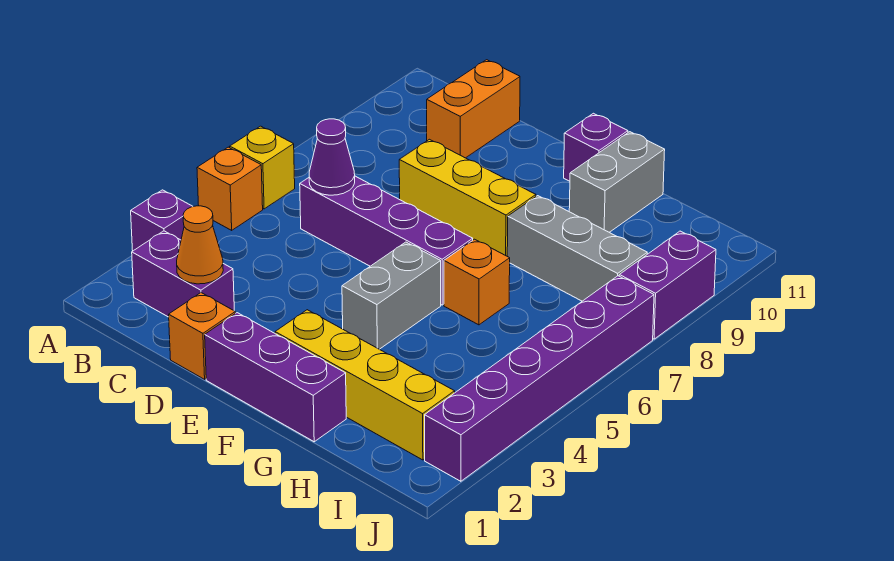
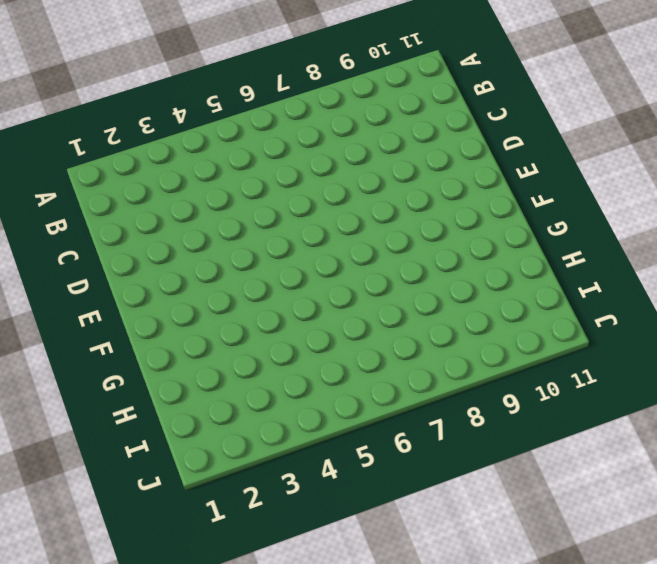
none -> purple 1x1 brick [131,190,193,251]
none -> orange 1x1 brick [197,147,263,230]
none -> yellow 1x1 brick [230,126,295,209]

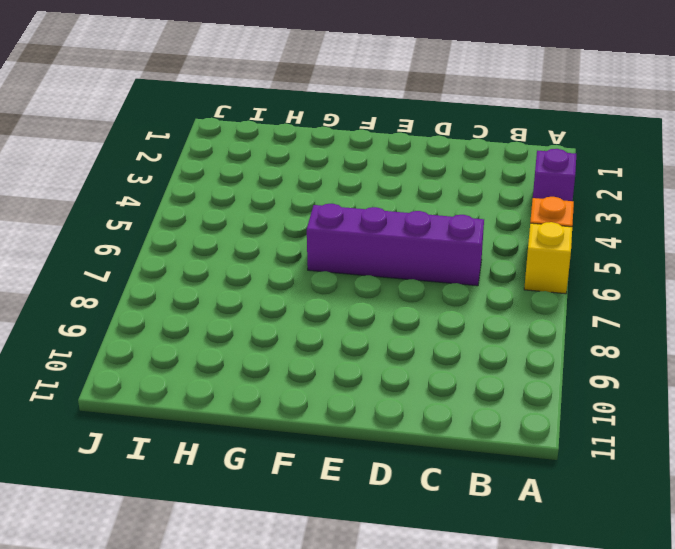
none -> purple 1x2 brick [132,231,234,317]
none -> orange 1x2 brick [427,60,520,158]
none -> orange 1x1 brick [169,293,235,379]

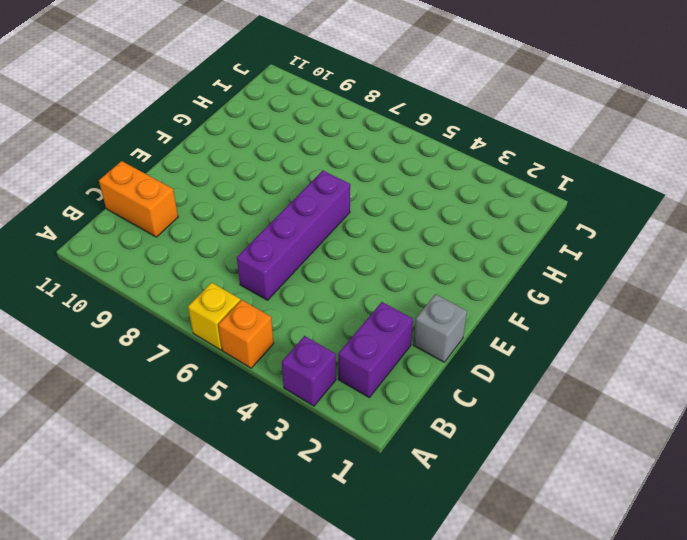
grey 1x1 brick [413,294,467,362] -> orange 1x1 brick [169,293,235,379]
none -> yellow 1x3 brick [399,139,536,256]
none -> purple 1x3 brick [205,313,346,442]
none -> yellow 1x4 brick [275,310,455,460]

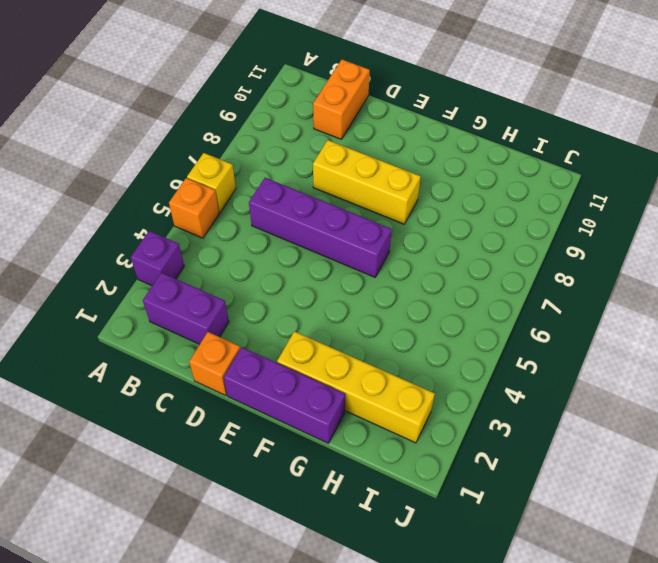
none -> grey 1x2 brick [342,242,441,349]
none -> purple 1x1 brick [564,113,628,181]
none -> orange 1x1 brick [444,239,510,325]

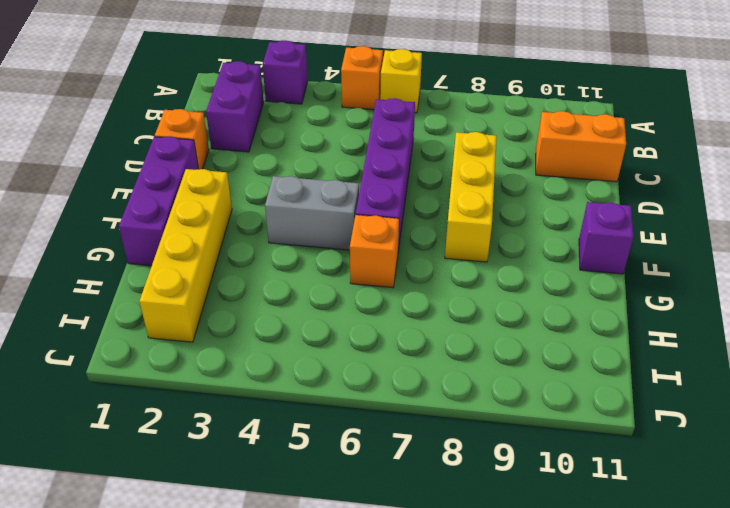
none -> grey 1x3 brick [507,196,647,301]
none -> grey 1x2 brick [569,132,665,232]
none -> purple 1x6 brick [425,276,654,481]

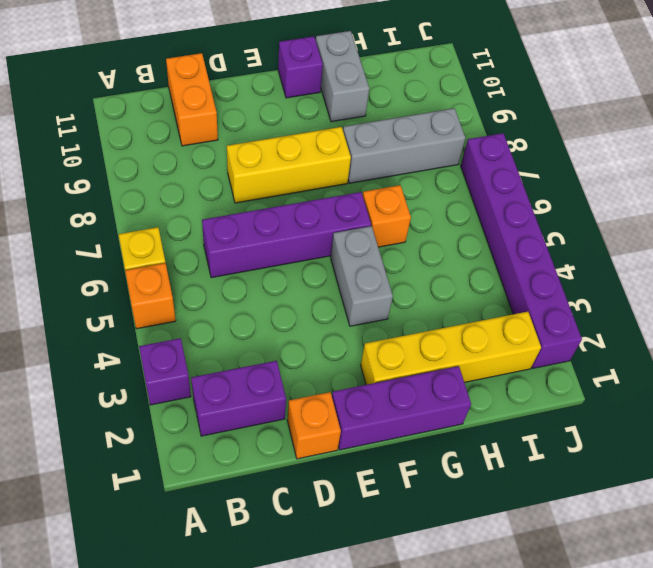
none -> purple 1x2 brick [619,231,716,339]
none -> orange 1x1 cone [177,206,223,284]
none -> purple 1x1 cone [309,119,355,195]

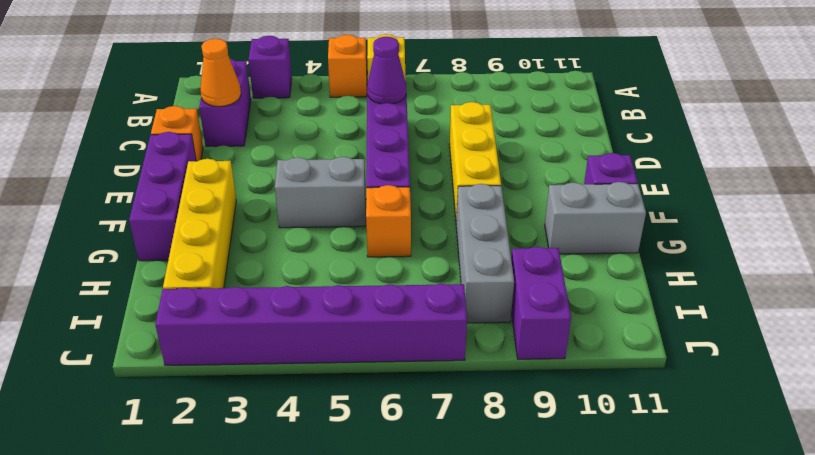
purple 1x2 brick [511,247,571,359] -> purple 1x2 brick turned to [619,231,716,339]
none -> orange 1x2 brick [427,60,520,158]

